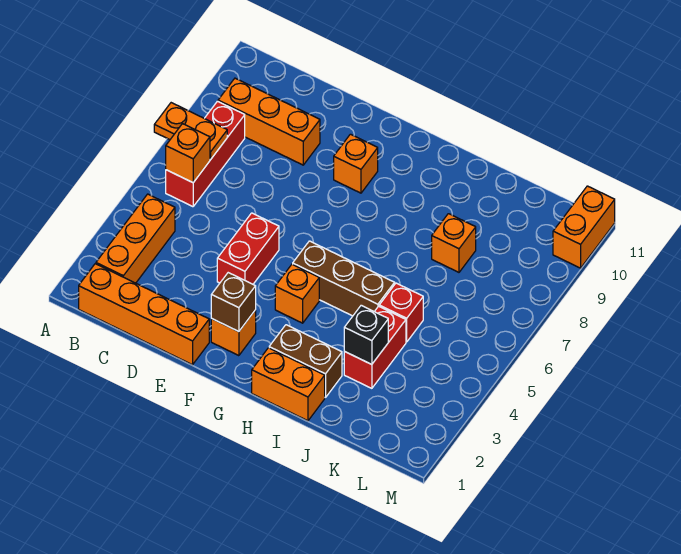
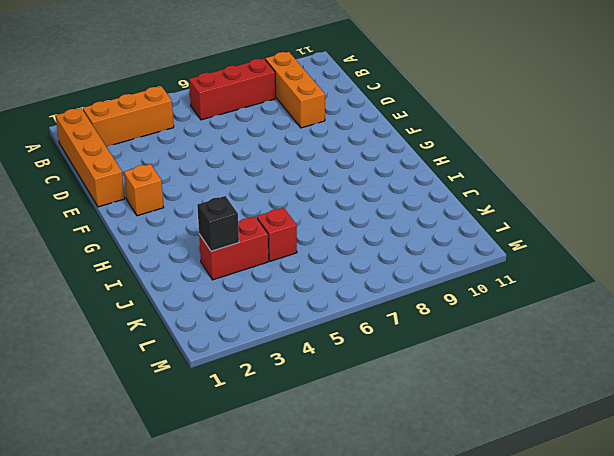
none -> red 1x2 brick [217,213,279,284]
none -> orange 1x1 brick [334,134,378,193]
none -> orange 1x1 brick [275,264,319,323]

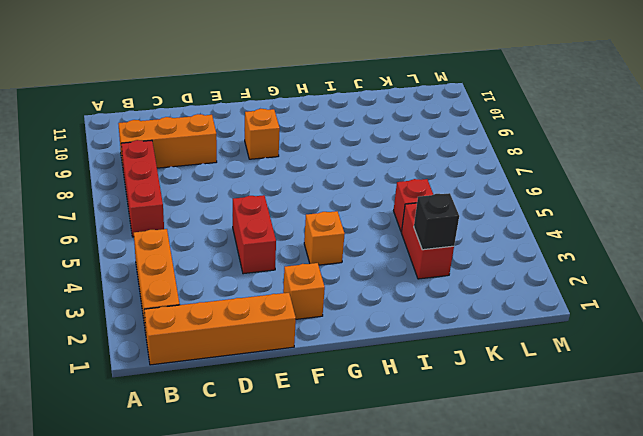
none -> brown 1x3 brick [293,241,395,316]
none -> orange 1x2 brick [252,348,325,421]
none -> brown 1x2 brick [269,325,342,398]

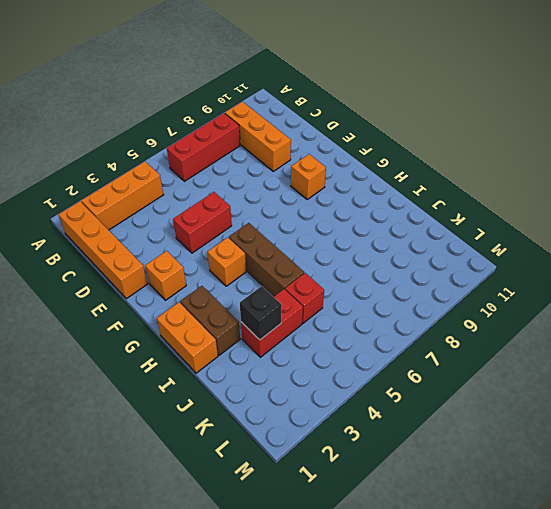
none -> orange 1x1 brick [432,214,476,272]
none -> orange 1x2 brick [553,186,615,268]
none -> orange 1x2 plate [154,103,227,159]

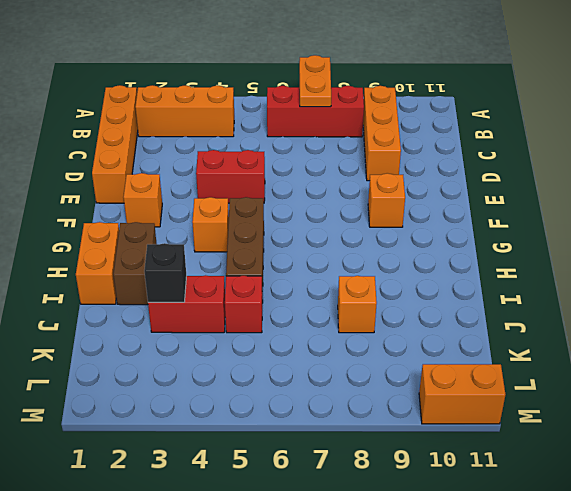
none -> orange 1x1 brick [166,124,210,183]
none -> brown 1x1 brick [211,273,256,332]

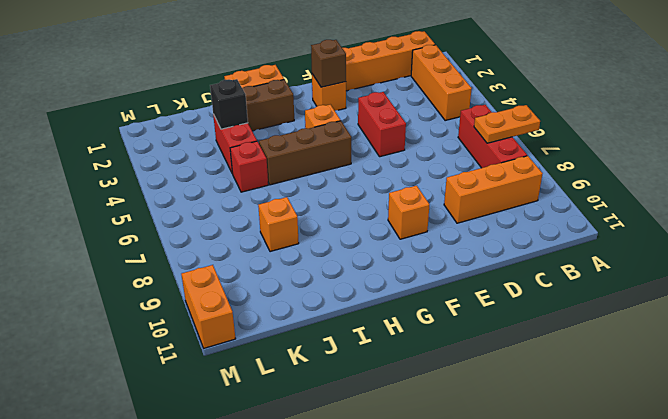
none -> orange 1x1 brick [166,124,210,183]

